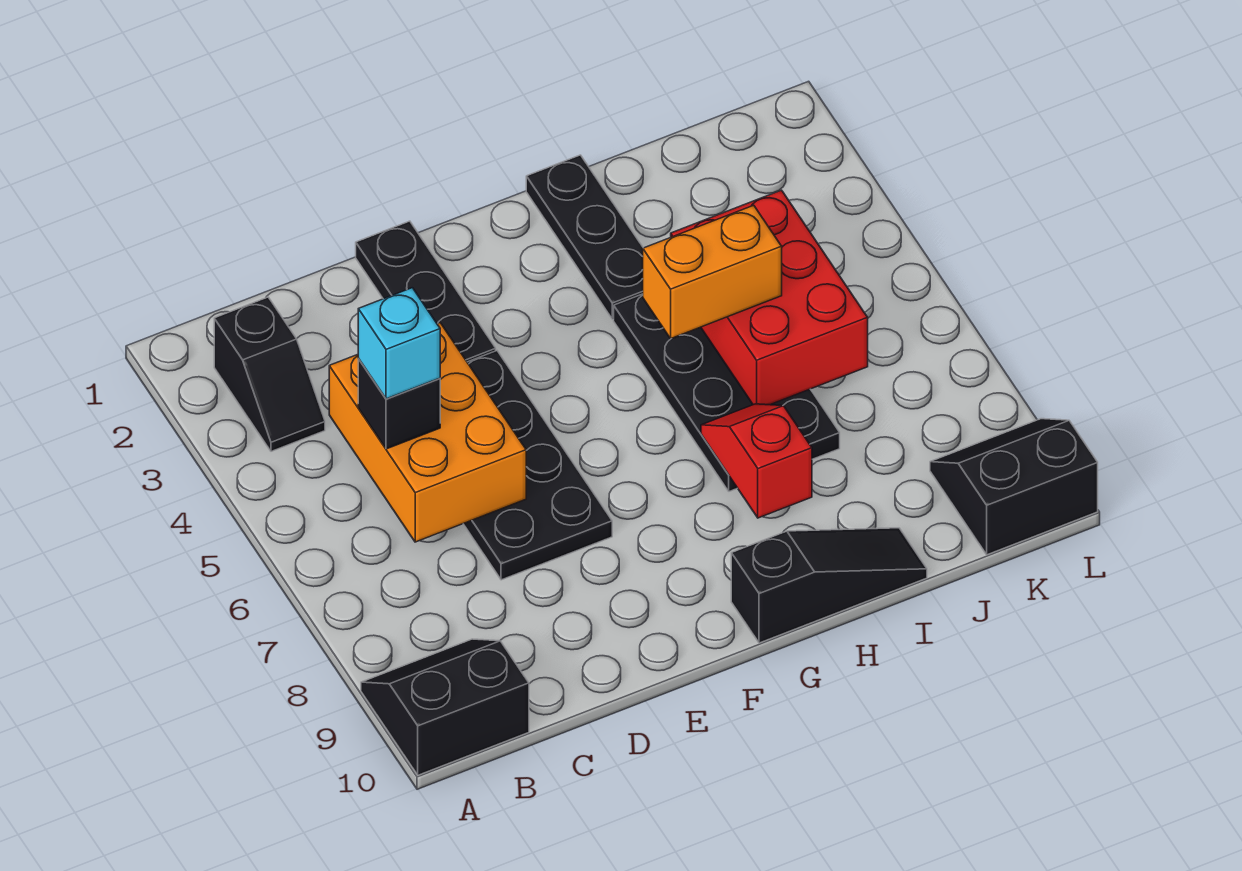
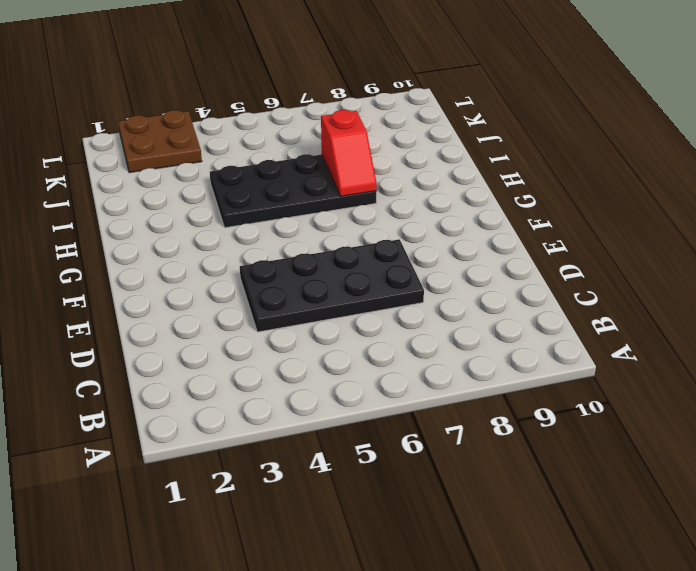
red 1x2 slope [321,110,377,196] -> red 1x2 slope turned to [701,404,812,518]
brown 2x2 plate [118,110,202,173] -> none
none -> black 2x2 slope [361,639,529,775]
none -> black 1x2 slope [214,297,325,451]
none -> black 1x3 plate [356,221,496,362]

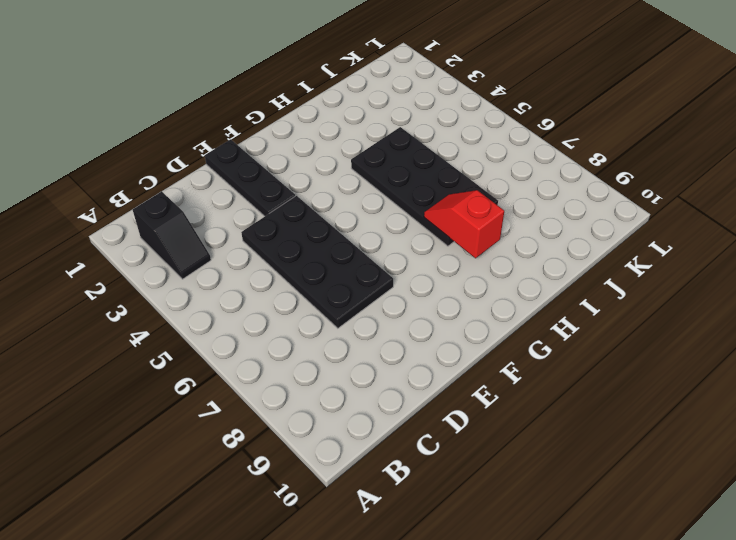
none -> black 2x2 slope [361,639,529,775]
none -> black 1x3 slope [731,528,927,643]
none -> black 1x3 plate [526,155,643,319]

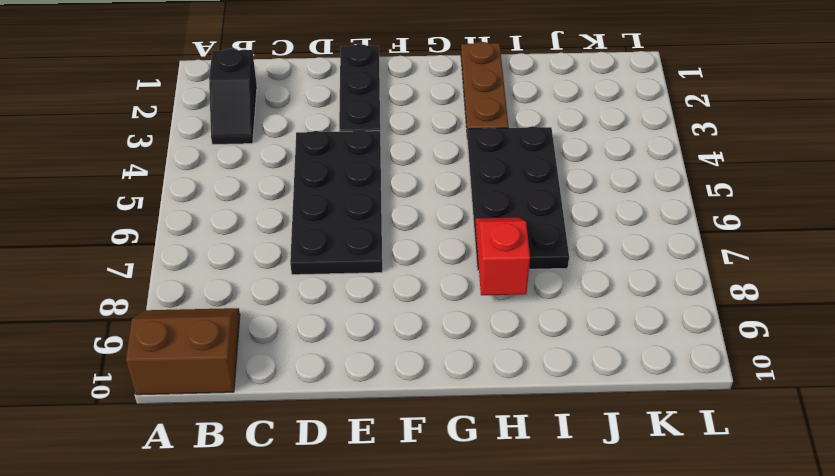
brown 2x2 slope [126,308,240,395] -> black 2x2 slope [361,639,529,775]
brown 1x3 plate [461,42,509,139] -> black 1x3 plate [526,155,643,319]
none -> black 1x3 slope [731,528,927,643]
none -> black 2x2 slope [930,419,1098,555]
none -> orange 2x3 brick [329,323,526,542]

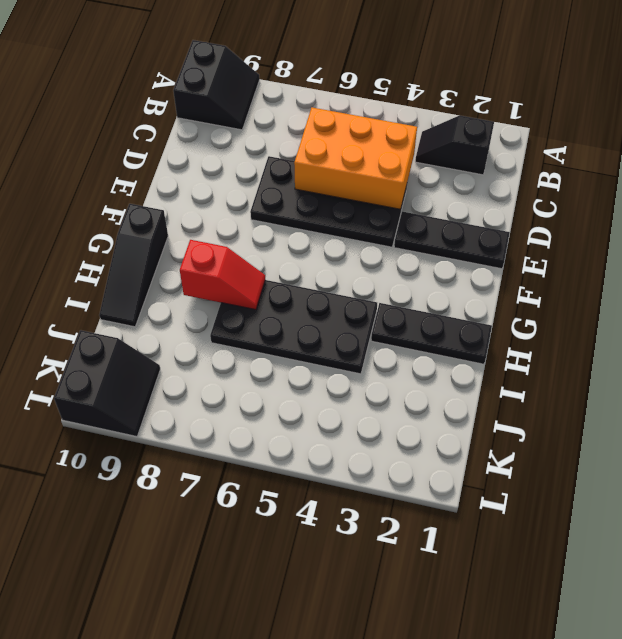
none -> red 2x3 brick [671,190,868,405]
none -> black 1x1 brick [358,359,440,449]
none -> orange 1x2 brick [643,205,782,338]

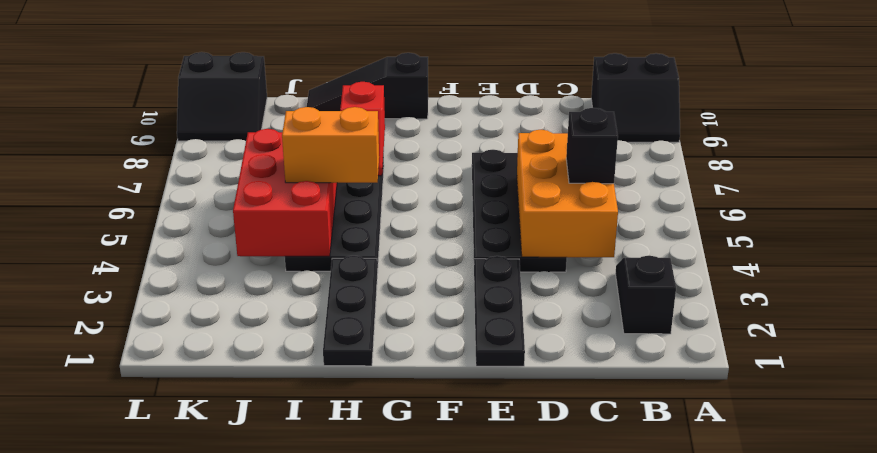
none -> cyan 1x1 brick [358,288,440,399]

